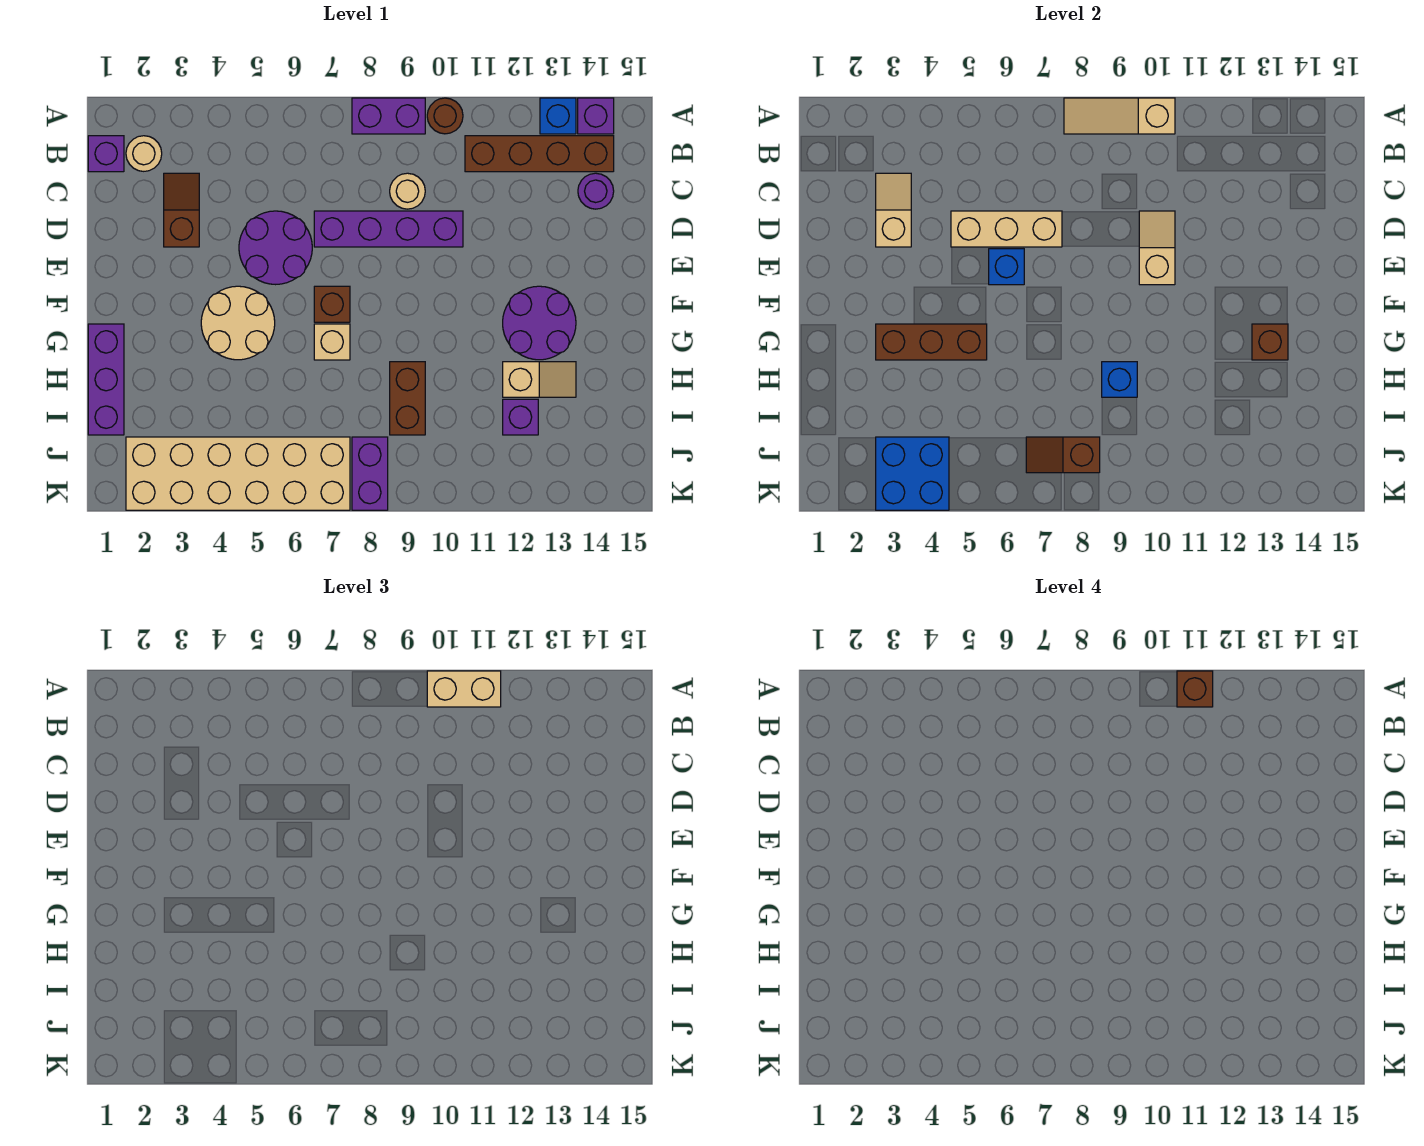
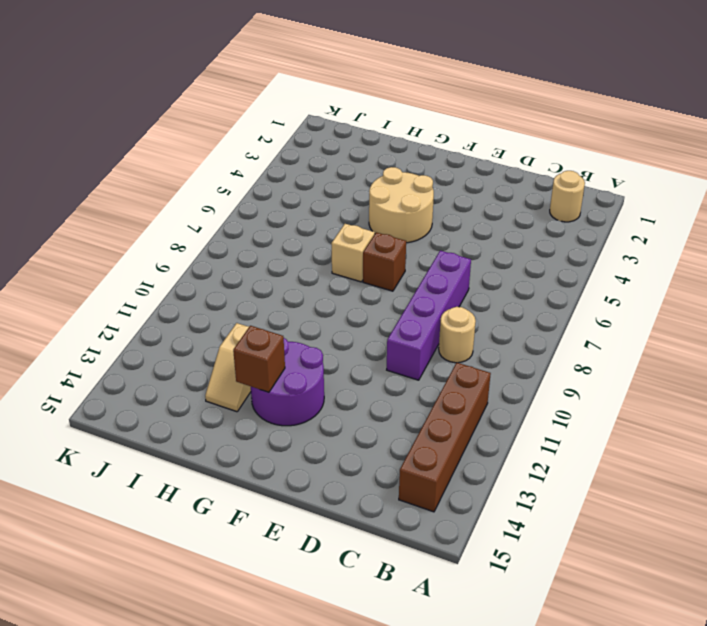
none -> purple 1x2 brick [352,98,425,134]
none -> brown 1x1 round brick [427,98,463,134]
none -> blue 1x1 brick [540,98,576,134]
none -> purple 1x1 brick [578,98,614,134]

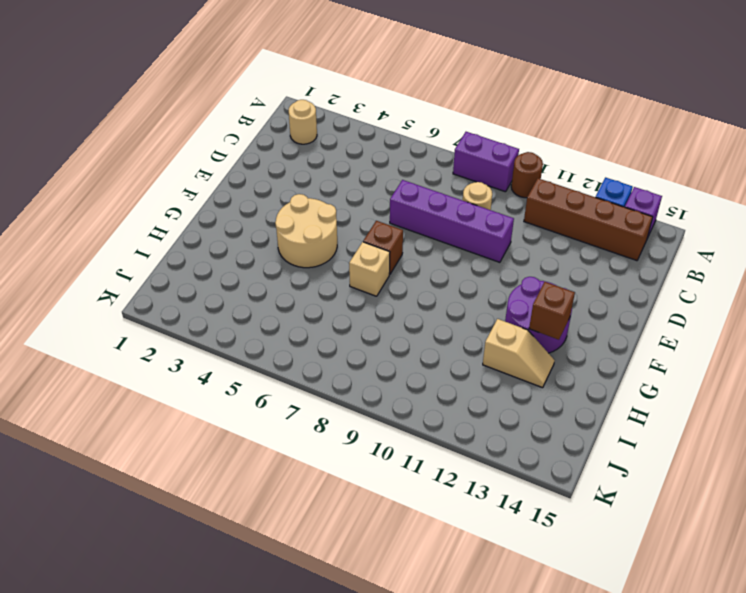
none -> purple 1x1 brick [88,136,124,172]
none -> brown 1x2 slope [164,173,199,247]
none -> purple 1x1 round brick [578,173,614,209]
none -> purple 2x2 round brick [239,211,312,285]

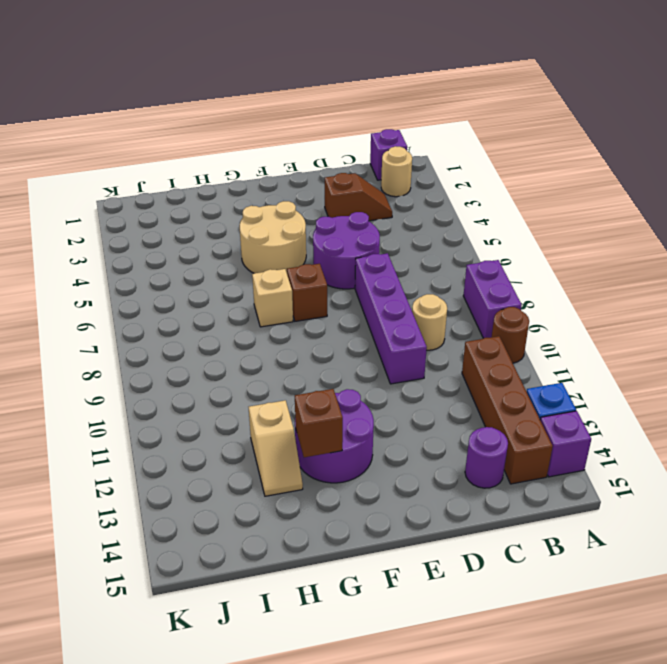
none -> purple 1x3 brick [88,324,124,435]
none -> brown 1x2 brick [390,362,425,435]
none -> purple 1x1 brick [503,399,538,435]
none -> tan 2x6 brick [126,437,350,510]

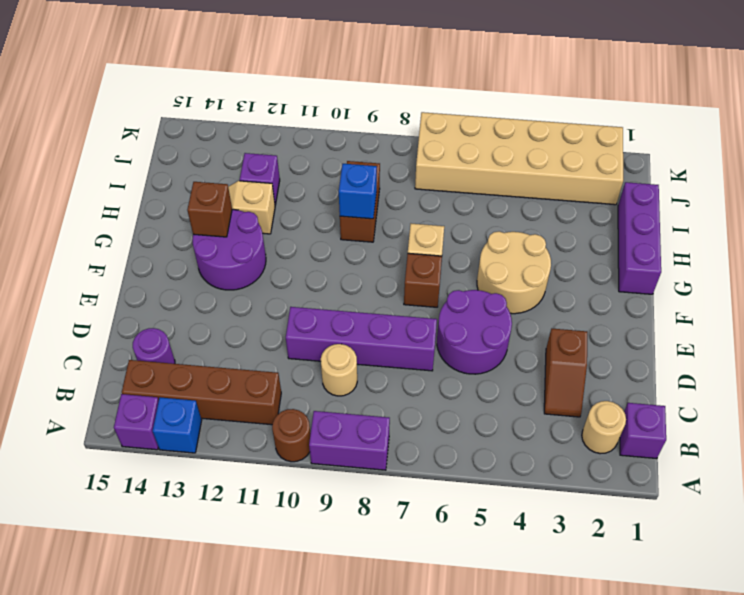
none -> purple 1x2 brick [352,437,388,510]
none -> tan 1x3 slope [1064,98,1175,134]
none -> tan 1x2 slope [876,173,911,247]
none -> tan 1x3 brick [951,211,1062,247]

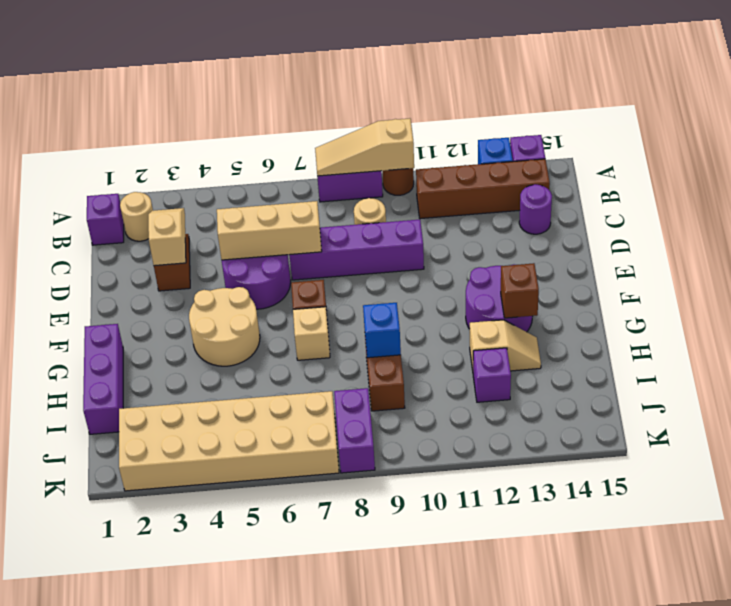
none -> tan 1x2 slope [1139,211,1175,285]
none -> blue 1x1 brick [989,249,1024,285]
none -> brown 1x3 brick [876,324,987,360]
none -> blue 2x2 brick [876,437,949,510]

